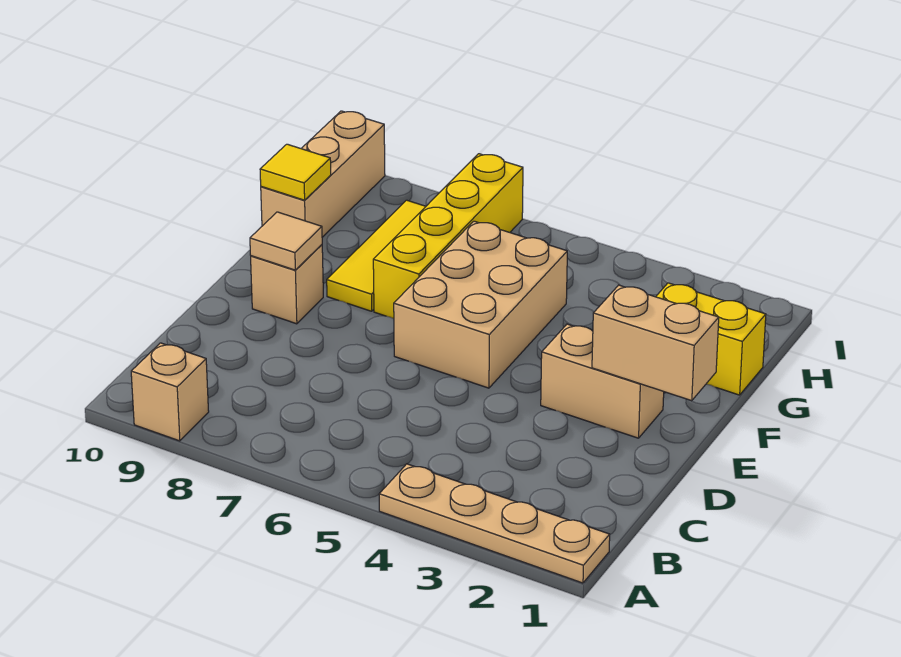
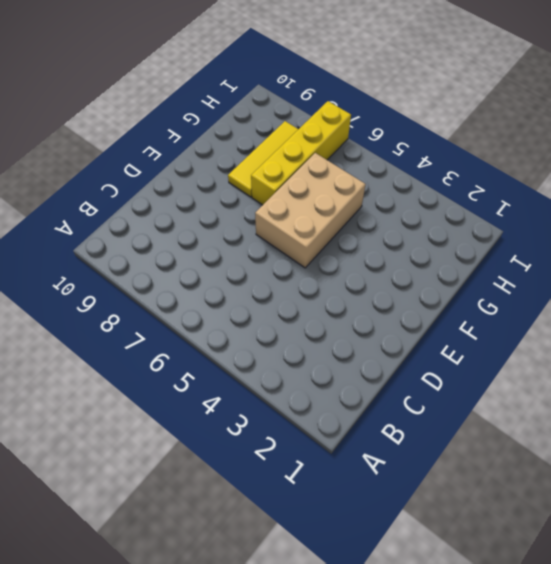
none -> tan 1x4 plate [379,464,610,583]
none -> tan 1x1 brick [131,343,209,441]
none -> tan 1x2 brick [541,324,664,438]

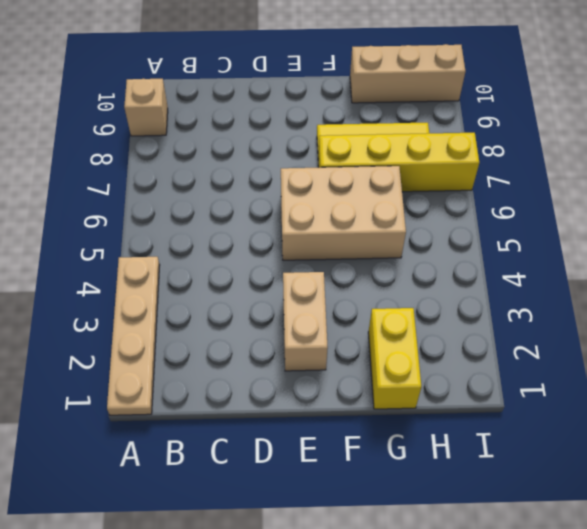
none -> tan 1x1 brick [251,245,323,324]
none -> tan 1x2 brick [592,285,719,401]
none -> tan 1x1 tile [250,212,322,270]

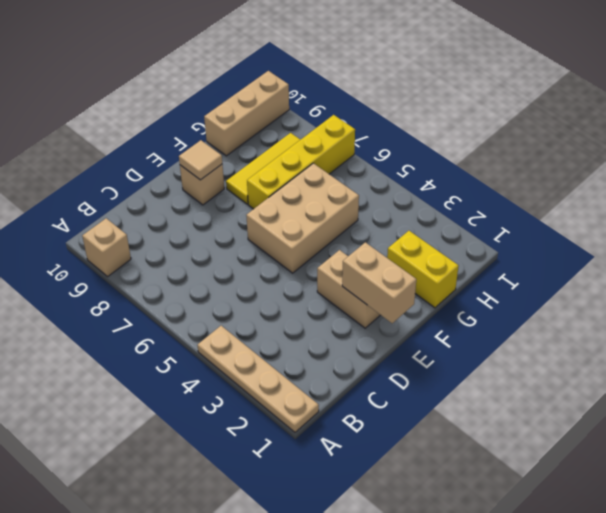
none -> yellow 1x1 tile [260,144,331,200]

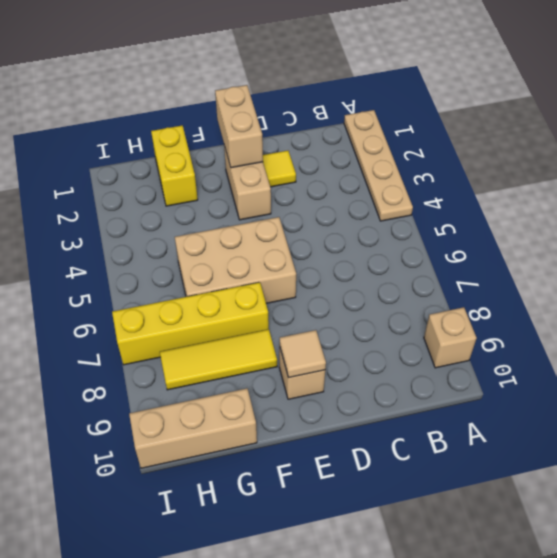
yellow 1x1 tile [263,151,296,187] -> yellow 1x1 tile moved to [260,144,331,200]

